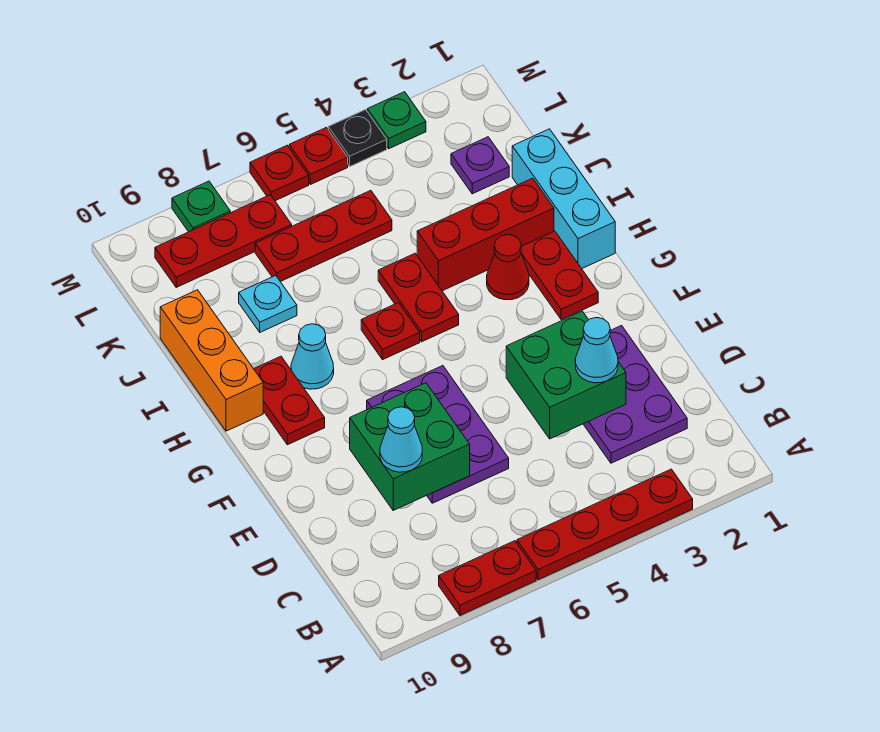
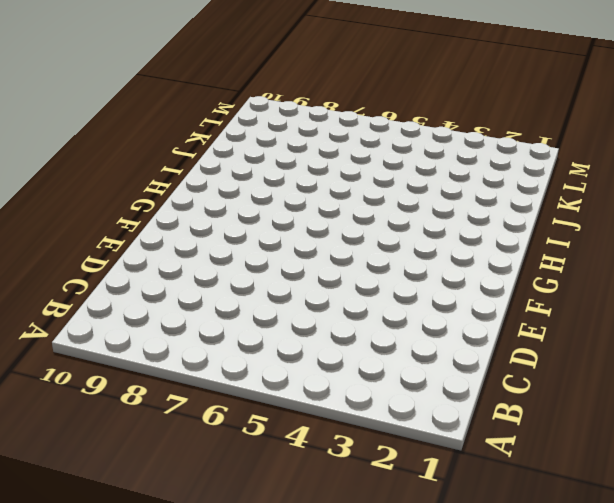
none -> red 1x4 plate [517,469,693,580]
none -> red 1x2 plate [439,541,536,615]
none -> purple 2x3 plate [583,326,687,463]

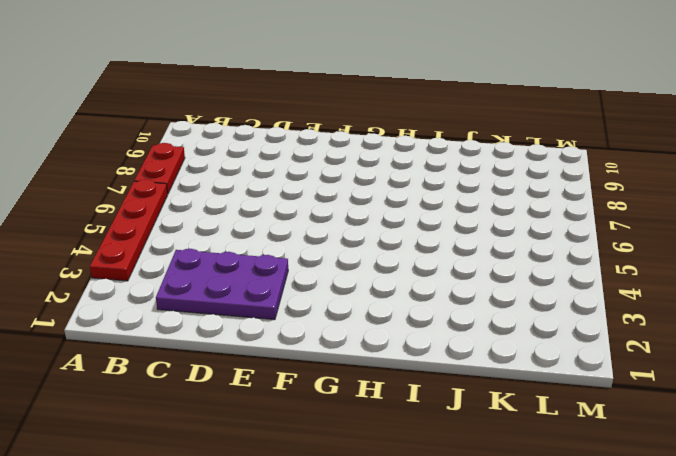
none -> purple 2x3 plate [367,366,509,503]
none -> red 1x2 plate [521,231,598,320]
none -> red 1x2 plate [254,356,325,445]

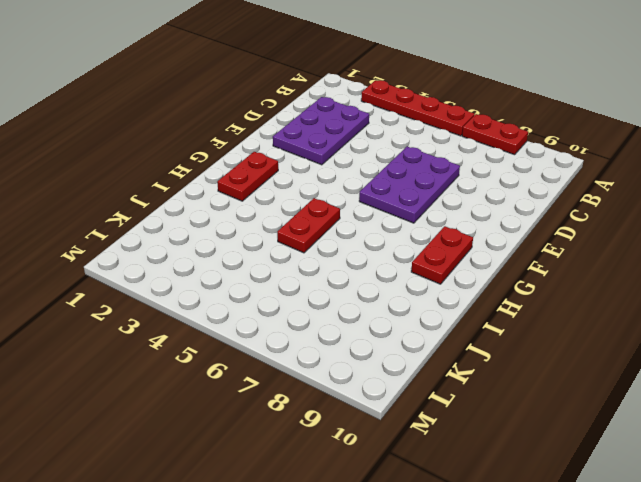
none -> cyan 1x3 brick [512,129,615,268]
none -> red 1x1 cone [487,235,529,300]
none -> red 1x1 plate [361,303,420,360]

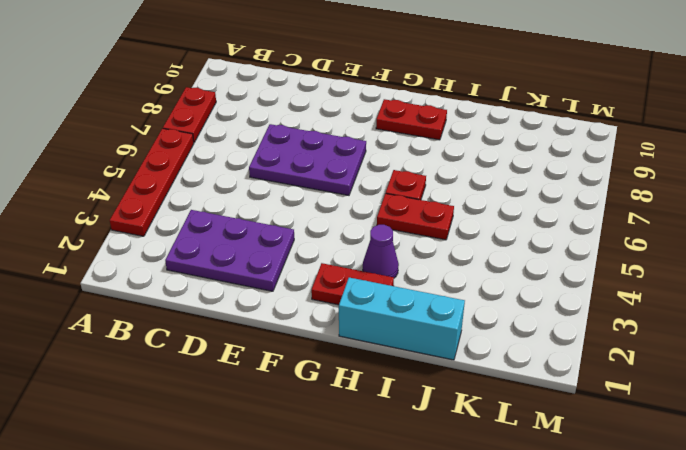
purple 1x1 cone [363,225,399,278] -> red 1x1 cone [487,235,529,300]
none -> cyan 1x1 cone [291,324,334,389]
none -> orange 1x3 brick [160,290,263,431]
none -> red 1x3 brick [417,178,554,291]

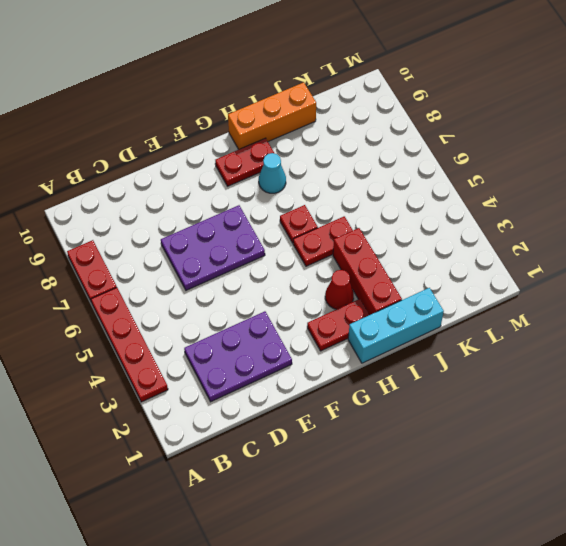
none -> cyan 1x1 plate [239,276,297,332]
none -> purple 1x1 plate [451,137,509,194]
none -> red 1x3 plate [255,190,392,282]

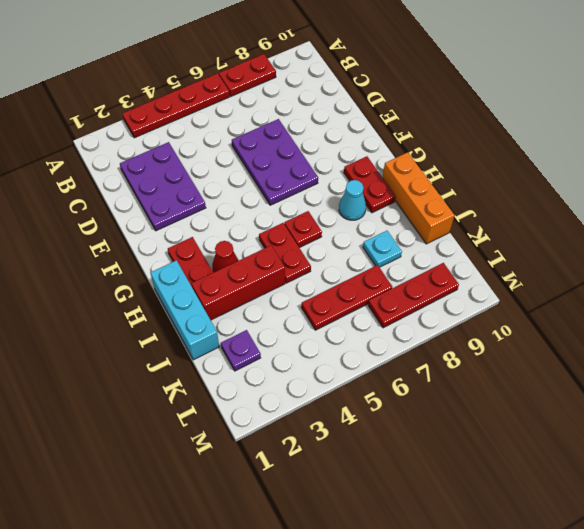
none -> green 1x1 plate [367,92,426,149]
none -> black 1x1 plate [328,110,387,166]
none -> red 1x1 plate [289,128,348,185]

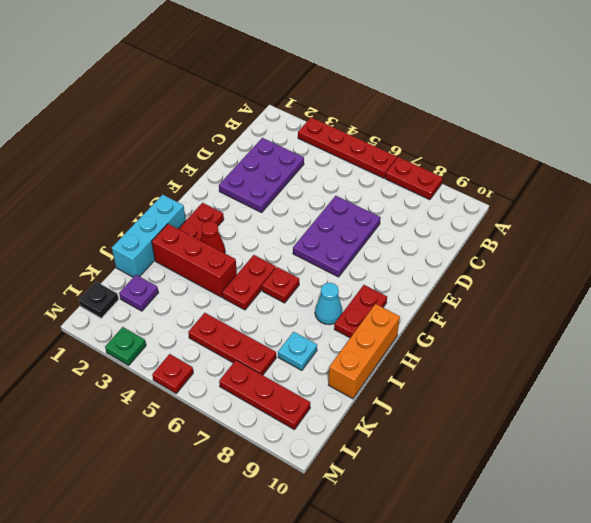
black 1x1 plate [79,282,119,318] -> black 1x1 plate moved to [328,110,387,166]
none -> red 1x1 plate [250,146,309,201]
none -> green 1x1 plate [172,181,230,232]
none -> green 2x2 brick [506,311,626,439]

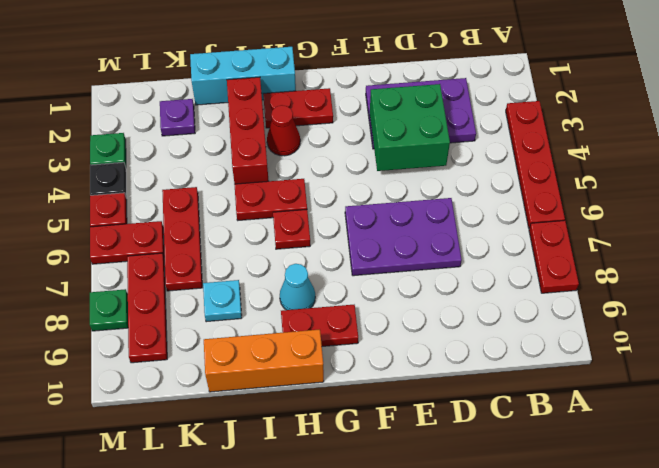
red 1x2 plate [90,221,164,264] -> red 1x1 plate [250,146,309,201]
none -> green 2x2 brick [350,383,470,510]
none -> cyan 1x1 cone [575,318,618,383]
none -> cyan 1x1 cone [380,407,422,472]

